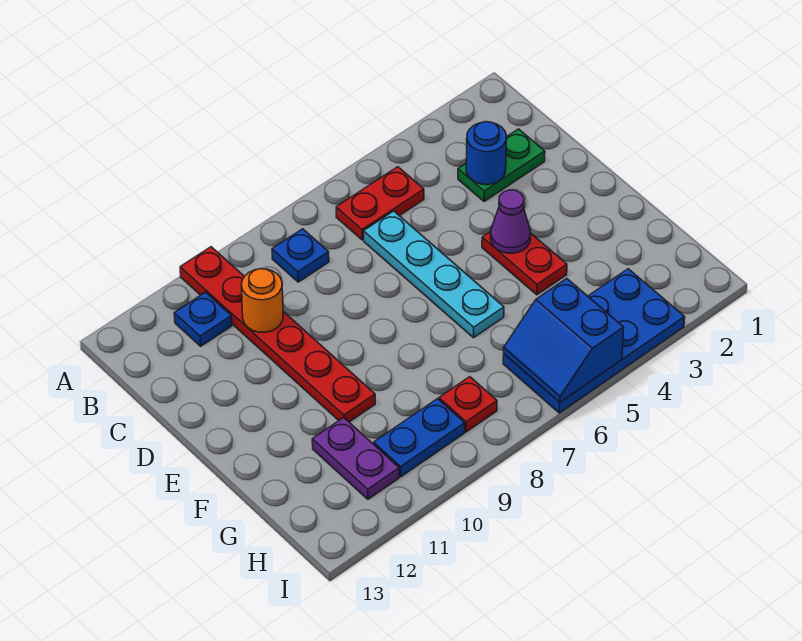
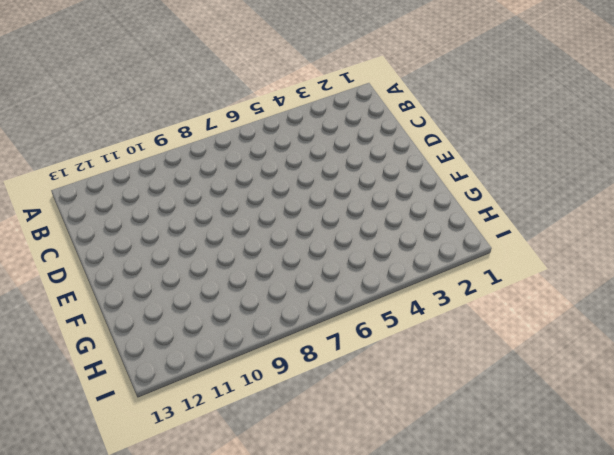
none -> red 1x6 plate [180,247,375,422]
none -> red 1x2 plate [336,167,424,240]
none -> blue 1x1 plate [272,229,329,282]

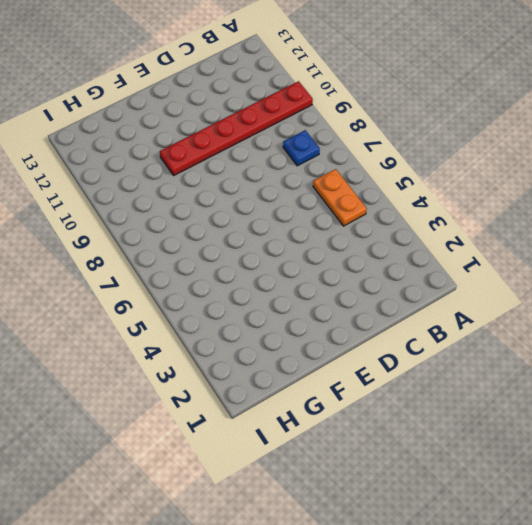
orange 1x2 plate [313,169,367,226] -> red 1x2 plate [336,167,424,240]
none -> blue 1x1 plate [174,292,232,346]
none -> green 1x2 plate [458,129,545,201]
none -> cyan 1x4 plate [364,211,504,338]

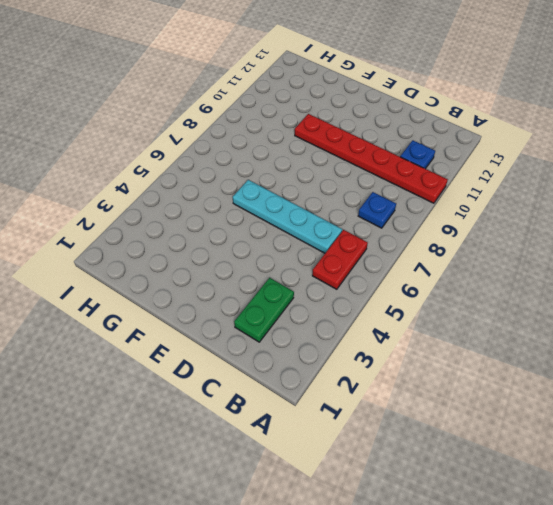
none -> red 1x2 plate [482,232,567,295]
none -> purple 1x2 plate [312,418,399,499]
none -> blue 2x4 plate [503,269,685,413]

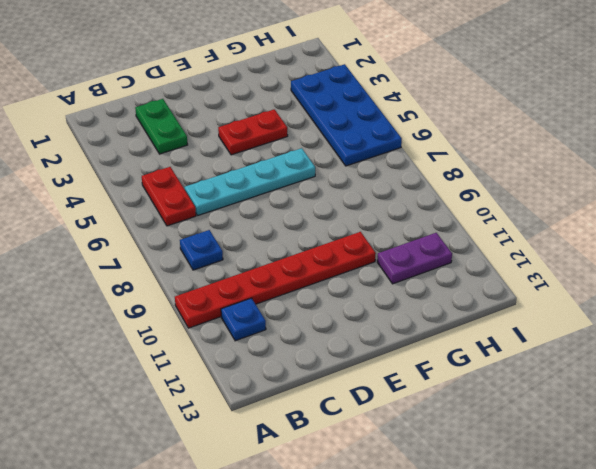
none -> red 1x1 plate [439,377,497,432]
none -> blue 1x2 plate [374,399,465,477]
none -> blue 1x1 round brick [466,122,507,185]

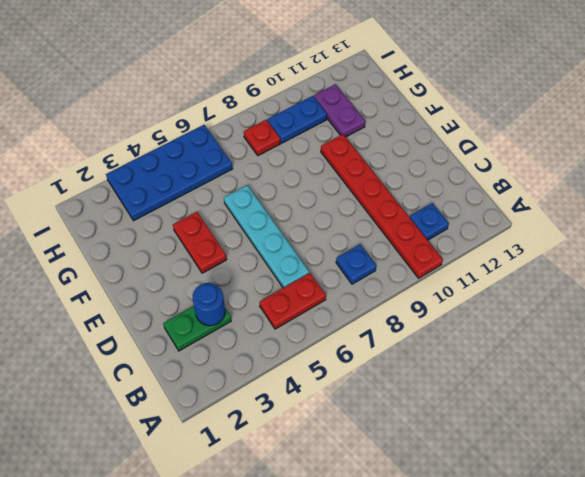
none -> orange 1x1 round brick [241,269,283,332]
none -> purple 1x1 cone [491,190,531,253]
none -> blue 2x2 slope [504,279,624,402]

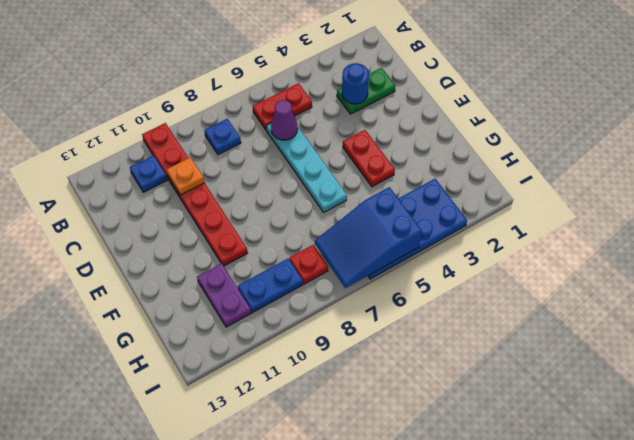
purple 1x1 cone [271,100,298,140] -> purple 1x1 cone moved to [491,190,531,253]
orange 1x1 plate [167,157,205,195] -> orange 1x1 round brick [241,269,283,332]
blue 2x3 slope [315,187,422,288] -> blue 2x2 slope [504,279,624,402]

